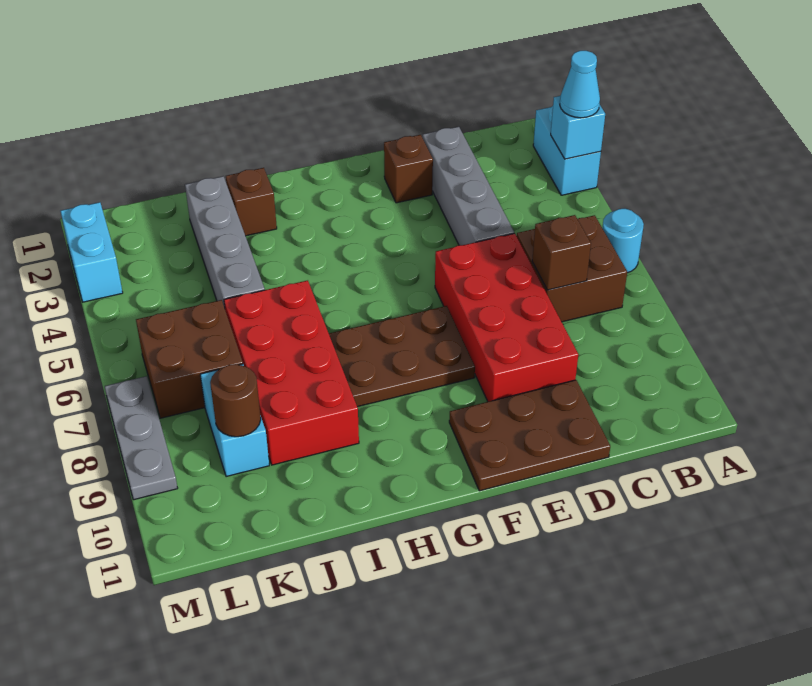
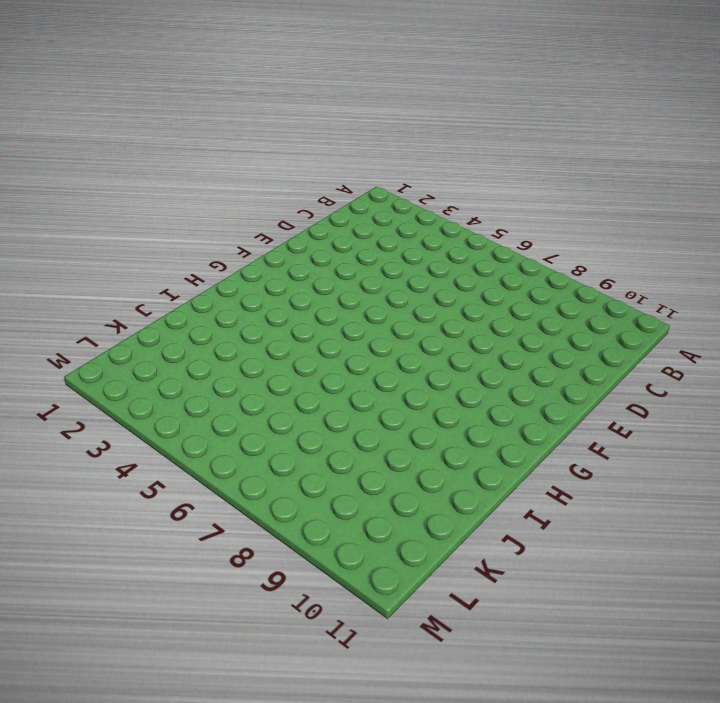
none -> cyan 1x2 brick [533,106,601,195]
none -> cyan 1x1 round brick [602,209,644,273]
none -> brown 2x2 brick [517,215,627,322]

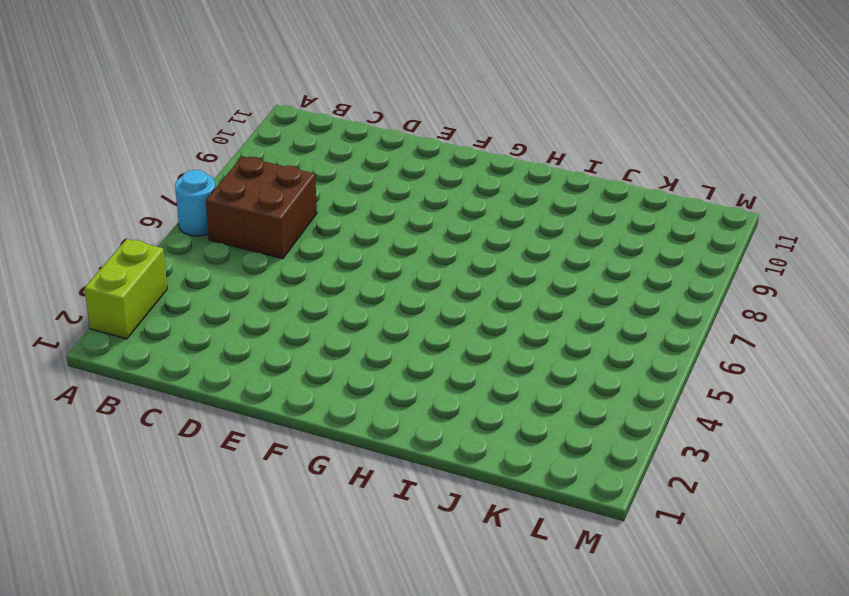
lime 1x2 brick [84,239,167,339] -> cyan 1x2 brick [533,106,601,195]
none -> grey 1x4 brick [423,127,514,245]
none -> red 2x4 brick [435,233,578,402]
none -> brown 2x3 plate [449,380,610,491]

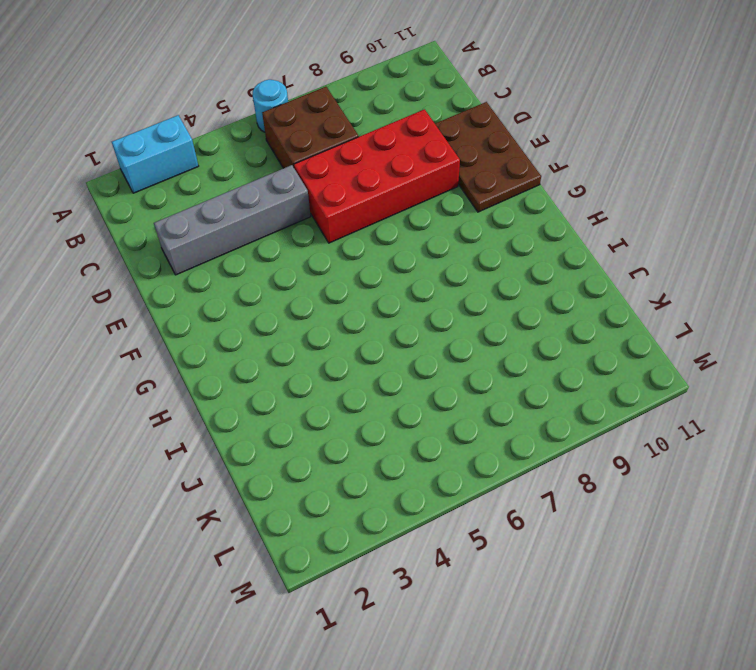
none -> brown 1x1 brick [384,135,433,203]
none -> brown 2x3 plate [329,306,475,407]
none -> brown 1x1 brick [226,168,277,236]

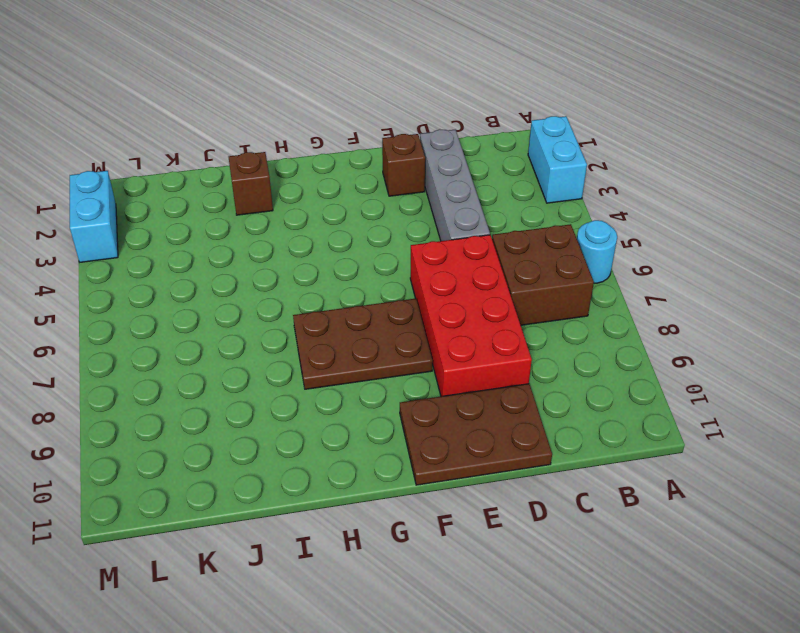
none -> red 2x4 brick [224,280,359,465]
none -> grey 1x4 brick [185,176,265,307]
none -> brown 2x2 brick [136,300,243,418]

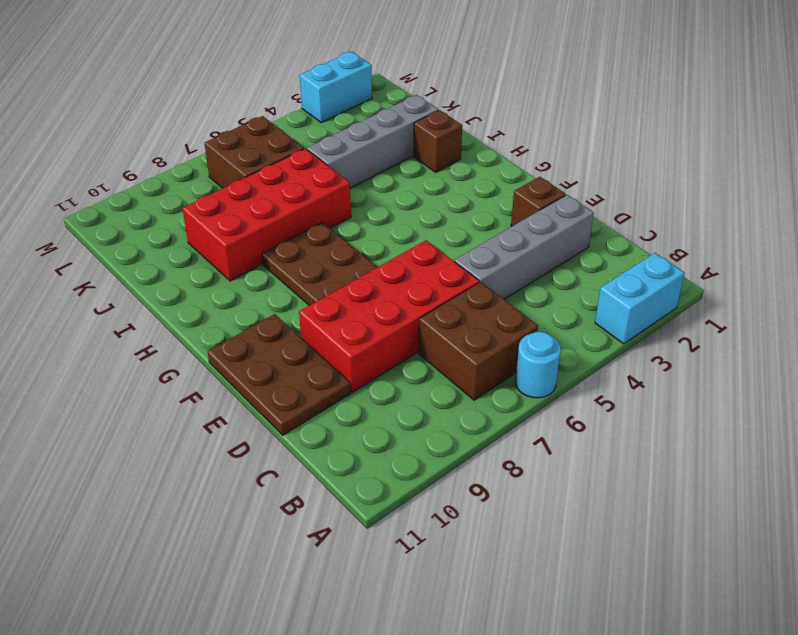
none -> cyan 1x2 brick [200,364,269,477]
none -> grey 1x3 plate [105,376,178,500]
none -> cyan 1x1 brick [551,96,605,159]

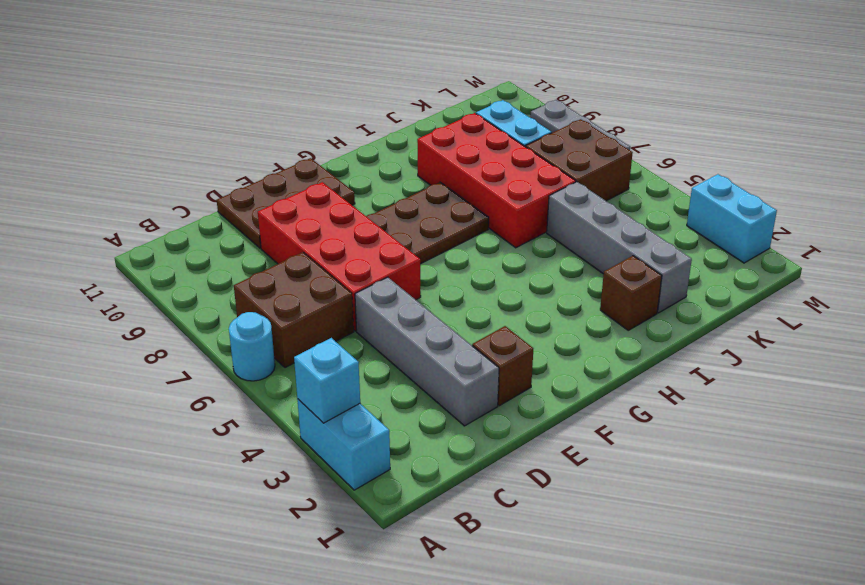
none -> brown 1x1 brick [532,215,591,290]
none -> brown 1x1 round brick [210,364,261,437]
none -> cyan 1x1 cone [560,51,600,118]

